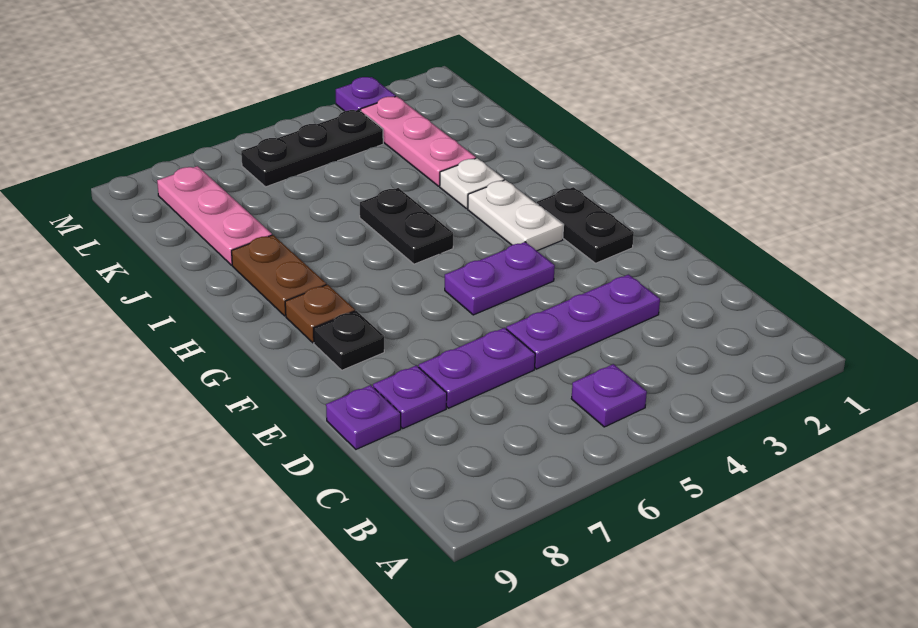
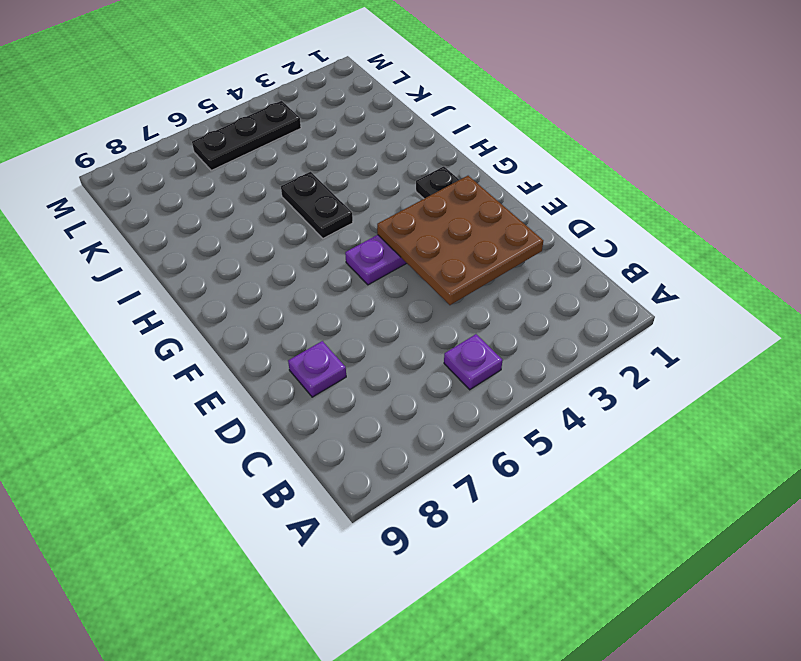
brown 3x3 plate [377,176,543,305] -> none
none -> purple 1x3 plate [506,275,660,369]
none -> purple 1x2 plate [419,328,535,408]
none -> purple 1x1 plate [326,385,401,449]

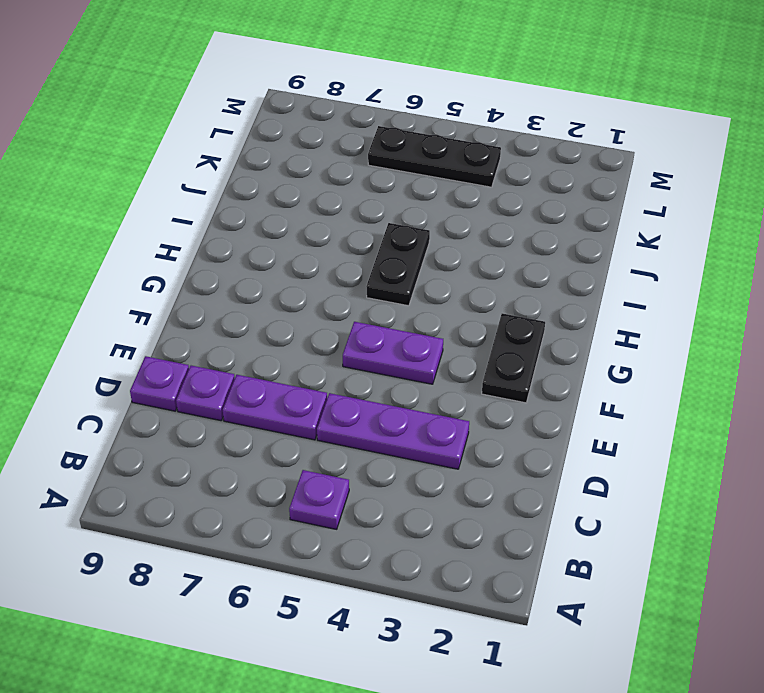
none -> black 1x1 plate [314,311,384,370]
none -> white 1x2 plate [468,180,564,251]
none -> brown 1x1 plate [285,285,355,343]

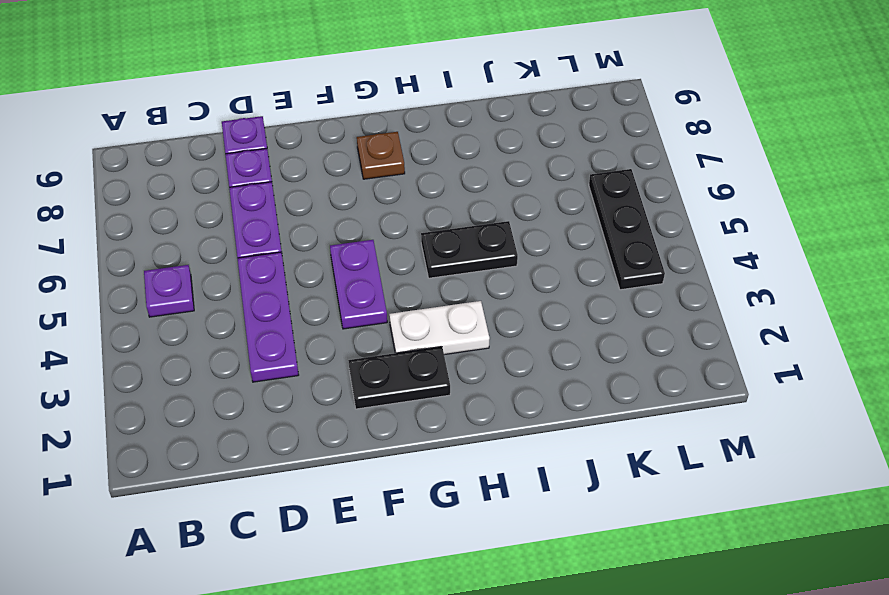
none -> black 1x1 plate [314,311,384,370]
none -> brown 1x2 plate [232,235,326,316]
none -> white 1x1 plate [440,158,504,209]

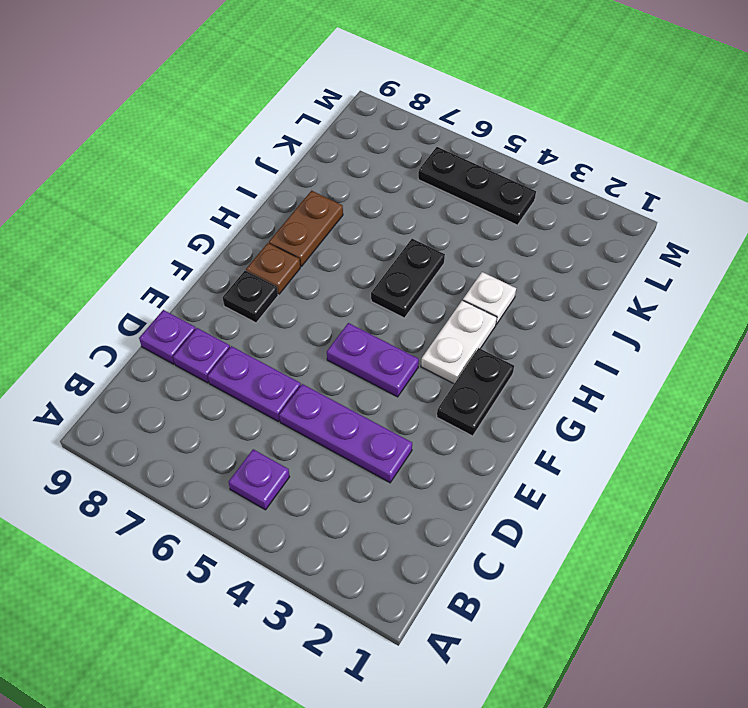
none -> pink 1x3 plate [361,96,476,186]
none -> pink 1x3 plate [157,166,272,265]
none -> purple 1x1 plate [336,77,396,111]

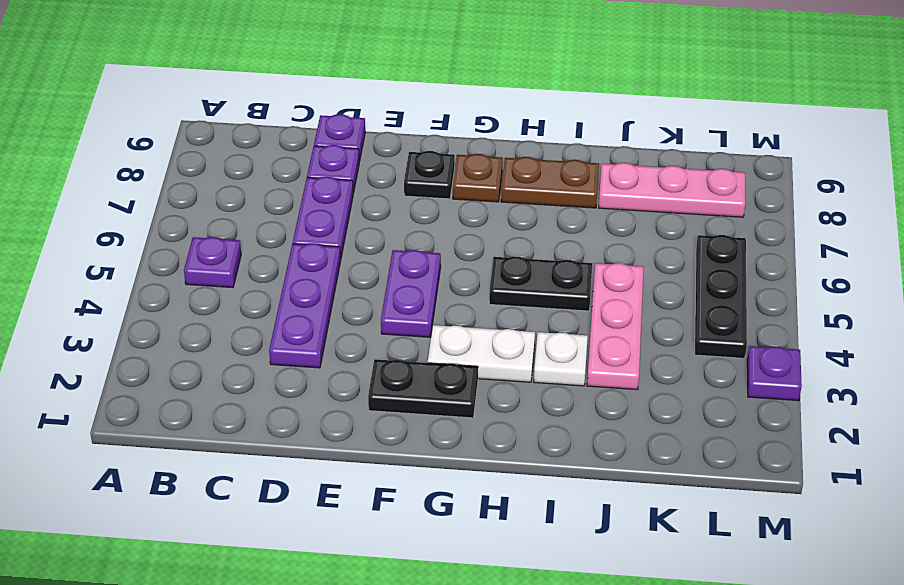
pink 1x3 plate [587,263,644,390] -> pink 1x3 plate turned to [361,96,476,186]

